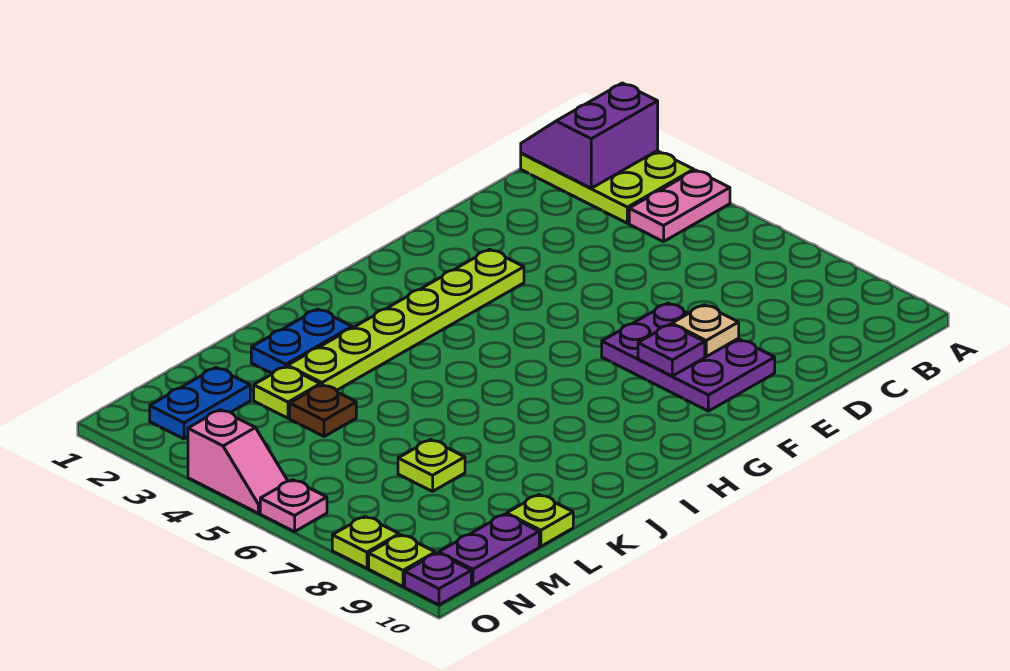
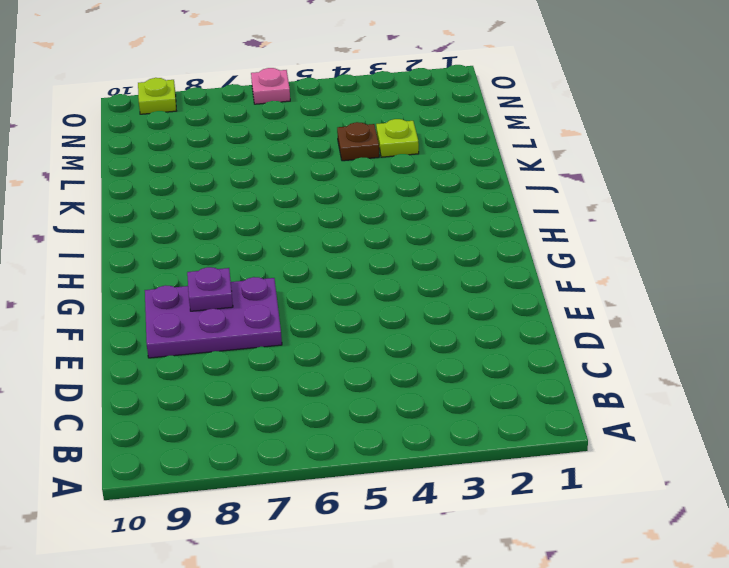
none -> lime 2x3 plate [521,151,694,223]
none -> pink 1x2 plate [629,170,730,242]
none -> lime 1x6 plate [288,249,524,390]

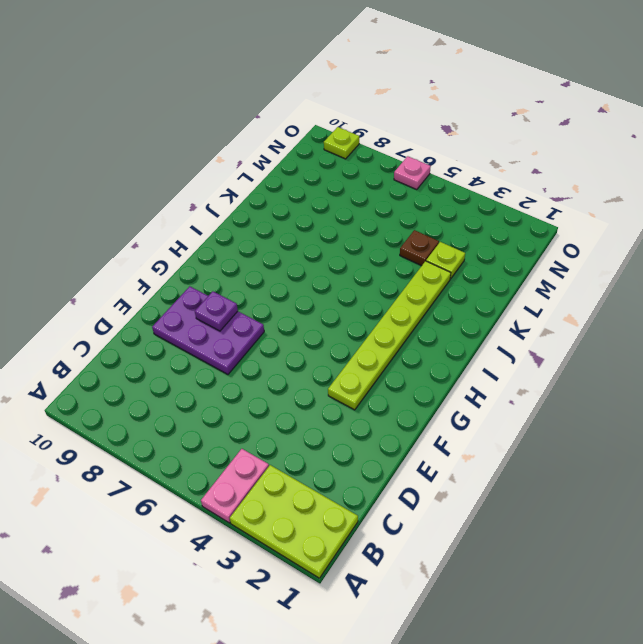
none -> blue 1x2 plate [251,309,352,374]
none -> lime 1x1 plate [398,440,465,491]
none -> lime 1x1 plate [507,495,573,546]

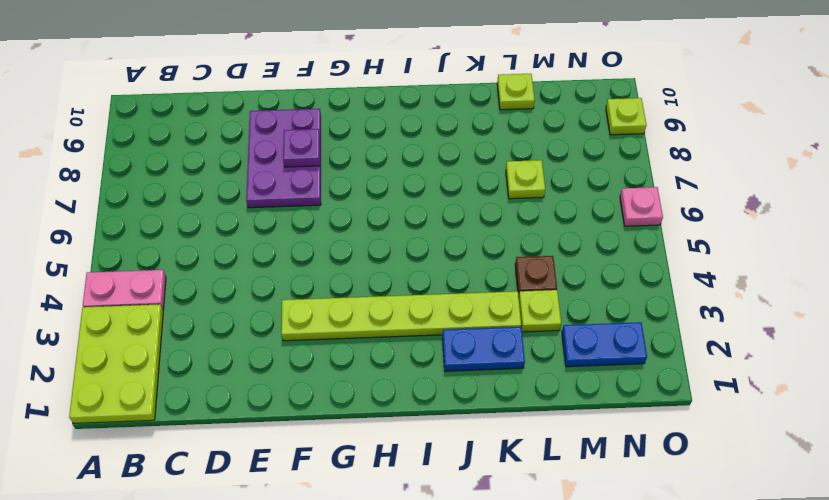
none -> purple 1x2 plate [439,514,539,585]
none -> pink 1x2 slope [188,410,288,513]
none -> lime 1x1 plate [332,516,399,568]

